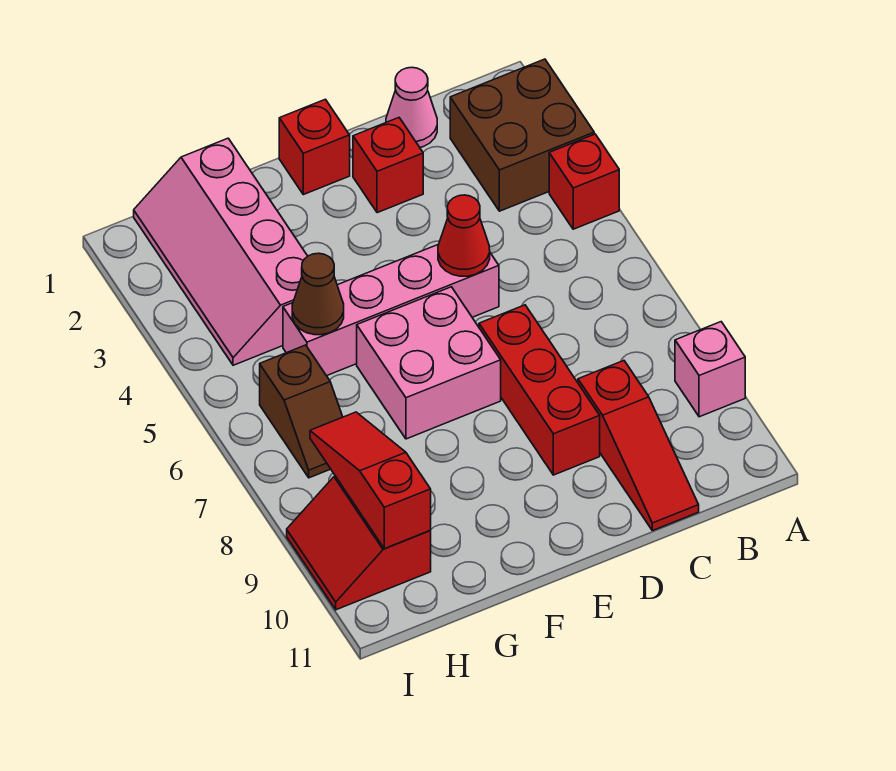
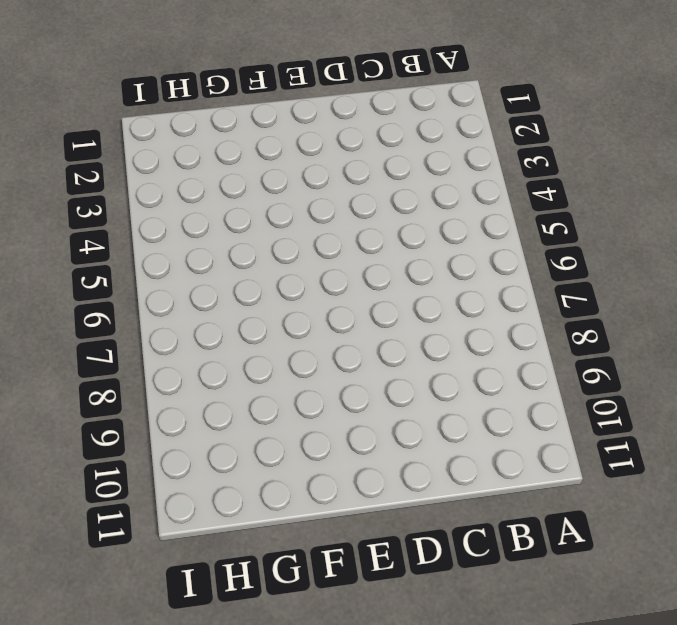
none -> brown 2x2 brick [450,59,594,211]
none -> red 1x1 brick [549,134,619,229]
none -> pink 1x1 brick [675,322,745,417]

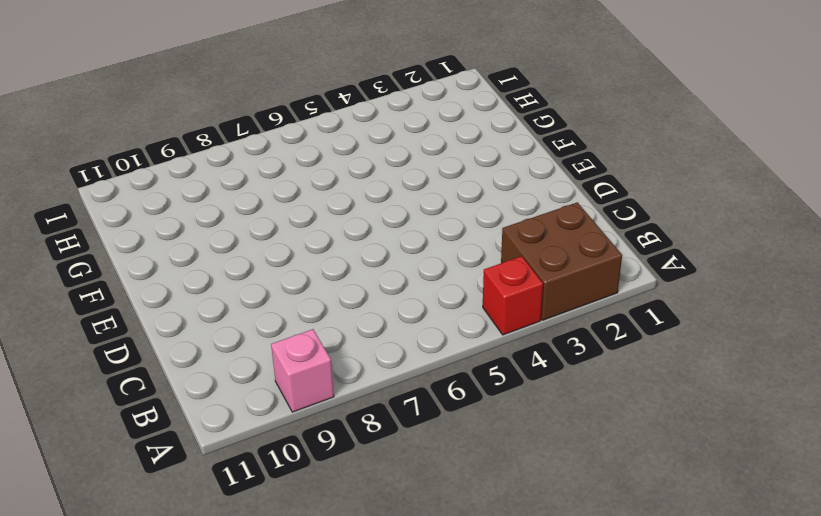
none -> pink 1x1 cone [386,67,437,147]
none -> red 1x3 slope [578,361,699,531]
none -> red 1x1 brick [353,118,423,213]

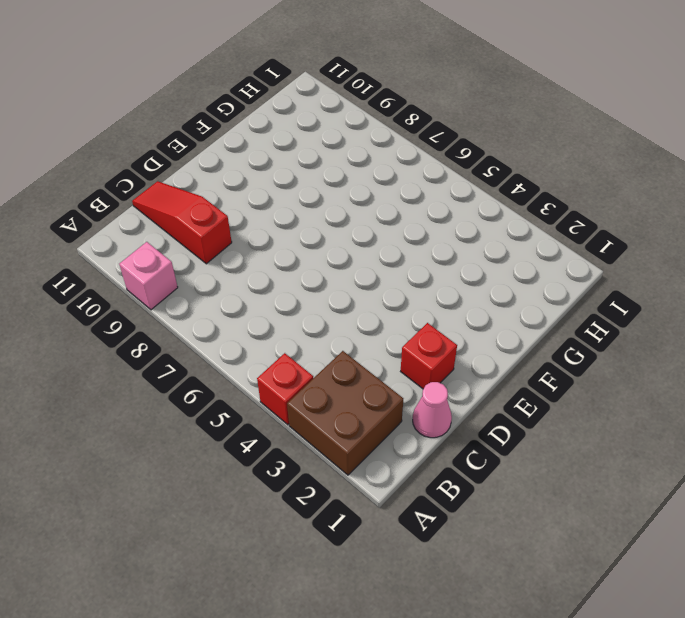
none -> pink 1x4 brick [283,244,499,376]
none -> red 1x3 brick [479,305,600,475]
none -> red 1x1 brick [279,99,350,195]

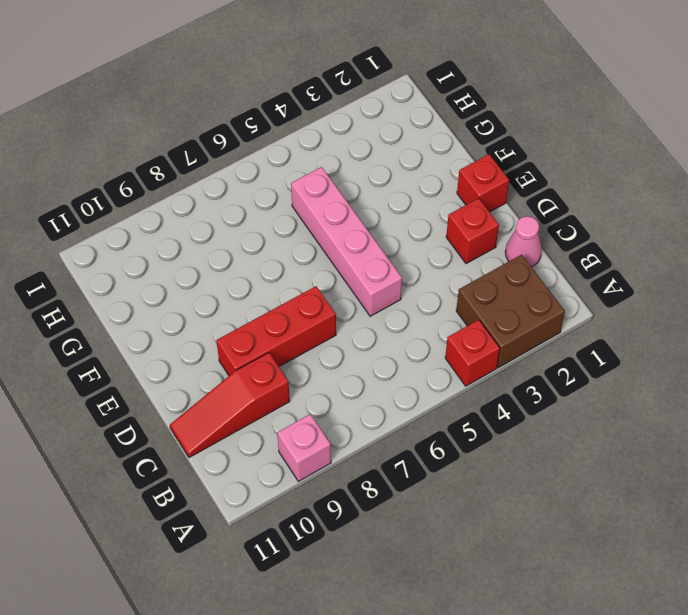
none -> pink 2x2 brick [357,287,501,439]
none -> pink 2x4 slope [134,138,307,365]
none -> brown 1x2 slope [260,345,343,478]

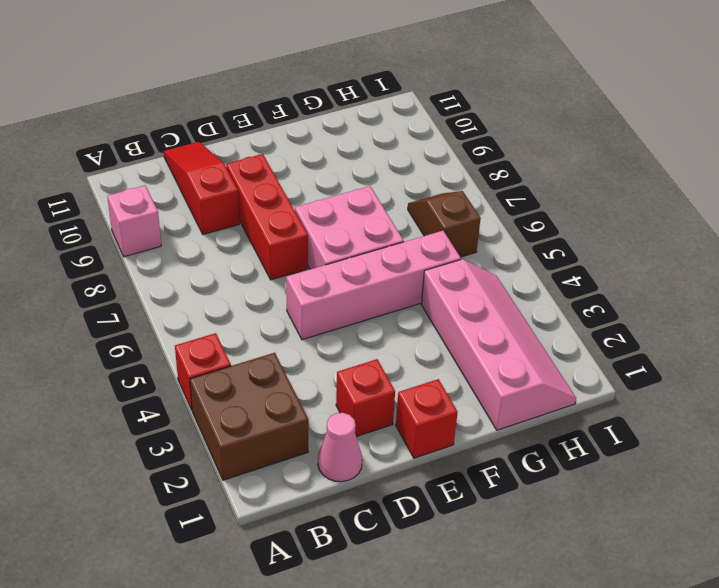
none -> red 2x2 slope [287,476,431,610]
none -> red 1x1 cone [438,195,490,276]
none -> brown 1x1 cone [292,253,344,335]

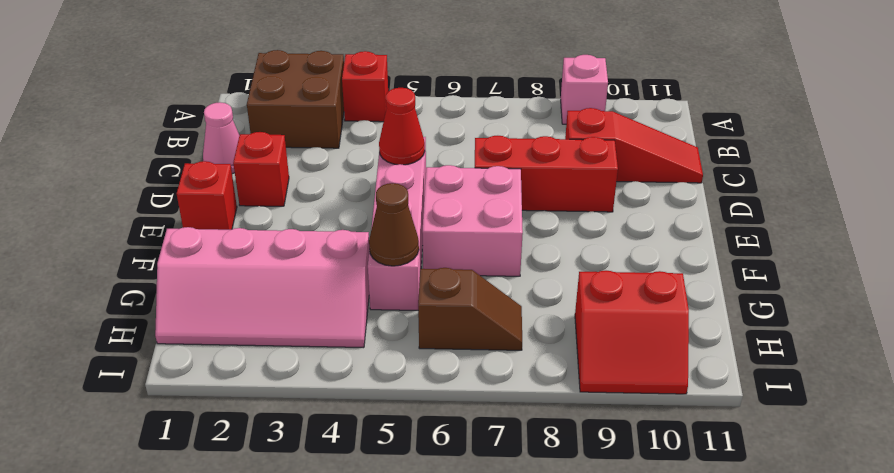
none -> red 1x3 slope [310,412,431,549]

